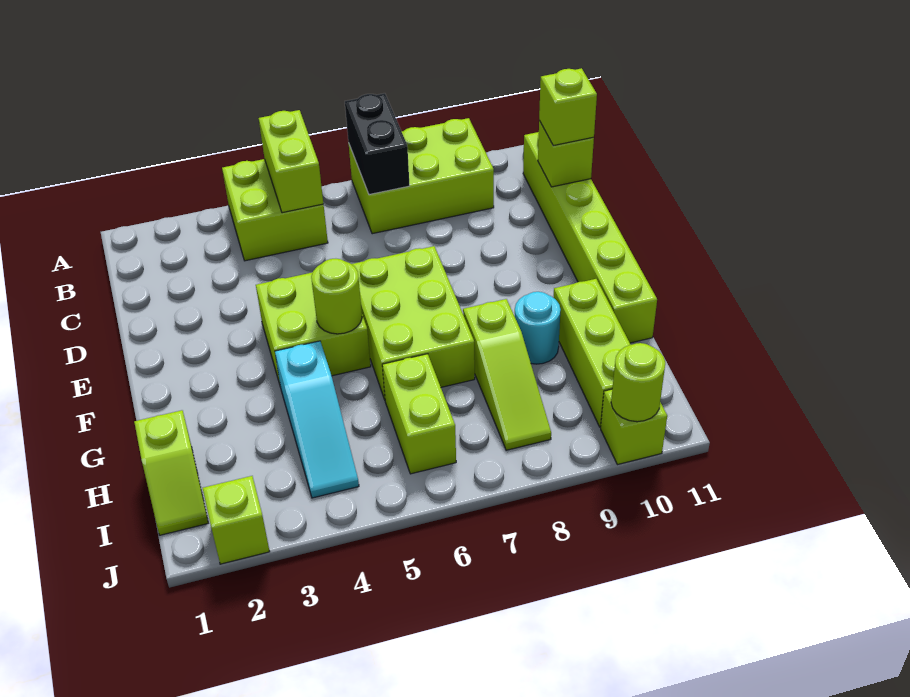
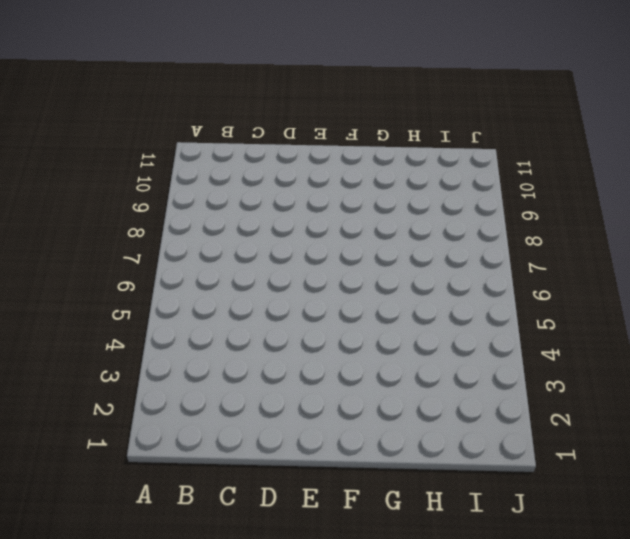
none -> lime 2x2 brick [222,159,328,261]
none -> lime 2x3 brick [349,118,494,234]
none -> lime 1x6 brick [523,132,657,343]

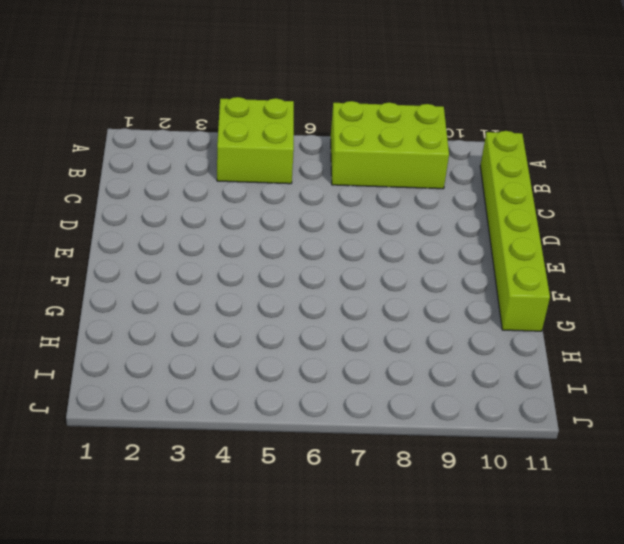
none -> lime 2x2 brick [256,272,371,384]
none -> lime 2x3 brick [352,246,475,399]
none -> cyan 1x3 slope [275,341,359,498]

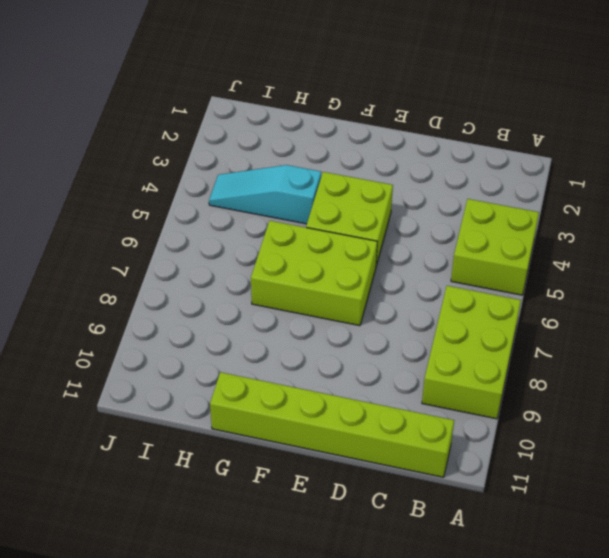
none -> lime 1x3 slope [463,299,551,450]
none -> cyan 1x1 round brick [515,292,561,364]
none -> lime 1x3 brick [553,279,631,427]

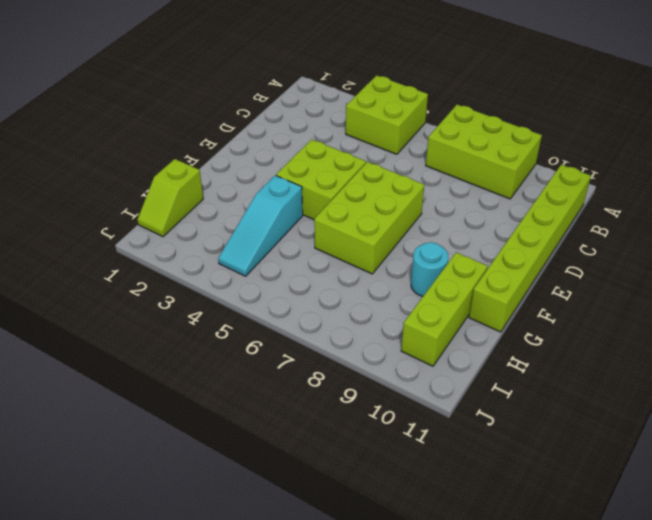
none -> lime 1x3 slope [463,299,551,450]
none -> lime 1x2 brick [382,354,456,474]
none -> lime 1x1 brick [203,476,270,564]

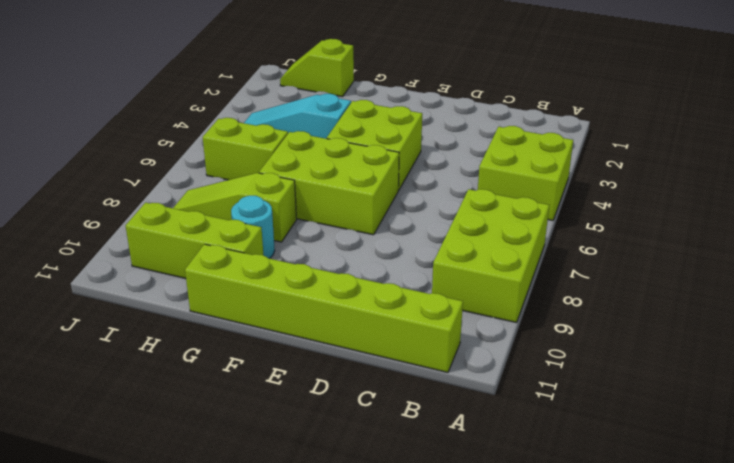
none -> lime 1x1 brick [203,476,270,564]
none -> lime 1x1 brick [601,389,667,465]
none -> lime 1x2 brick [259,110,323,213]

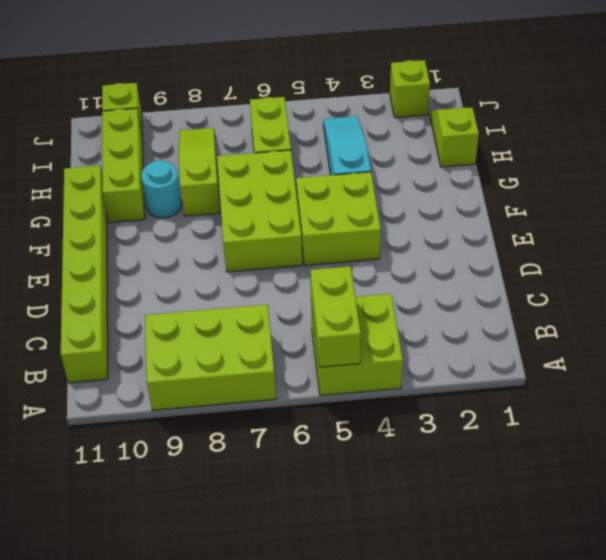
none -> black 1x2 brick [345,93,410,195]
none -> lime 1x1 brick [538,121,594,187]
none -> lime 1x1 round brick [311,259,362,334]

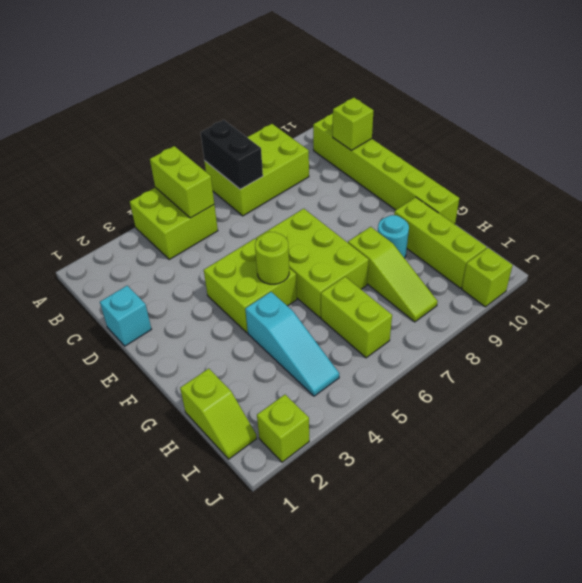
cyan 1x1 brick [100,286,151,346] -> none
none -> lime 1x1 round brick [611,343,665,422]
none -> lime 1x1 brick [539,68,597,146]

